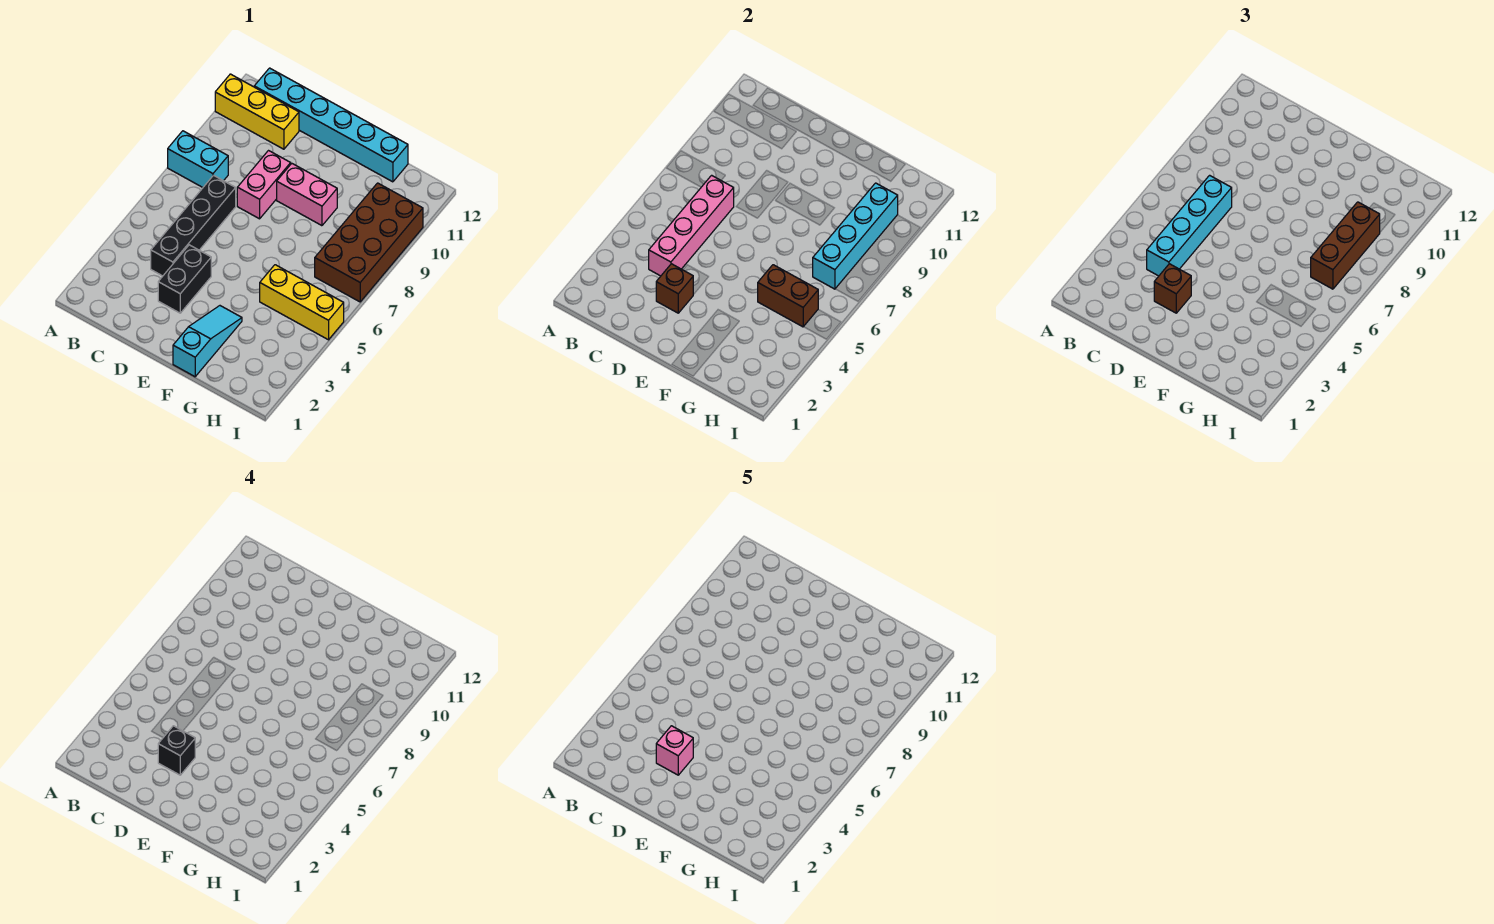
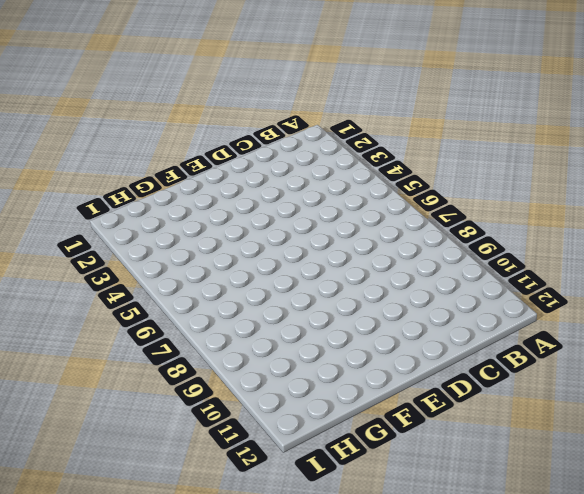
none -> cyan 1x2 brick [168,131,228,187]
none -> yellow 1x3 brick [215,74,299,149]
none -> cyan 1x6 brick [254,68,408,182]

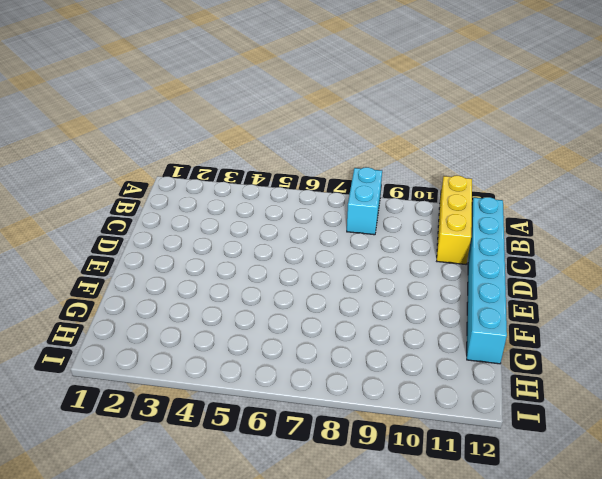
none -> black 1x4 brick [151,175,236,276]
none -> black 1x2 brick [158,245,211,313]
none -> pink 1x2 brick [237,151,291,219]

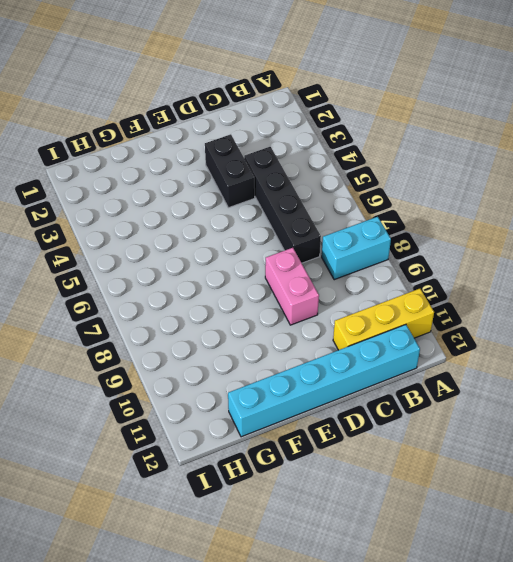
none -> pink 1x2 brick [277,164,337,226]
none -> cyan 1x3 slope [173,306,242,377]
none -> yellow 1x3 brick [260,265,344,340]

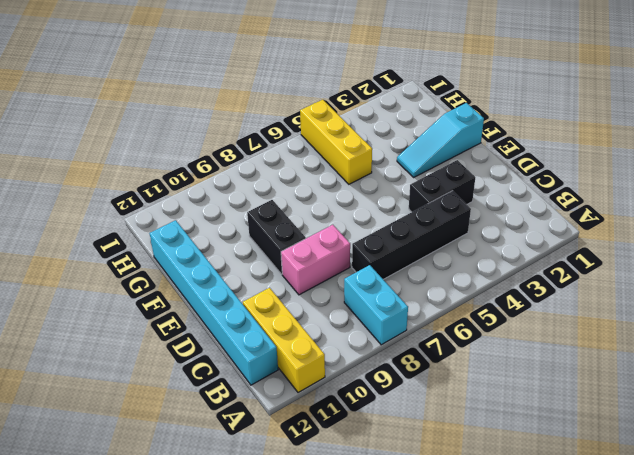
black 1x2 brick [247,200,306,274] -> pink 1x2 brick [277,164,337,226]
none -> brown 2x4 brick [315,183,423,302]
none -> pink 1x4 brick [649,175,734,276]
none -> brown 1x1 brick [656,264,693,313]

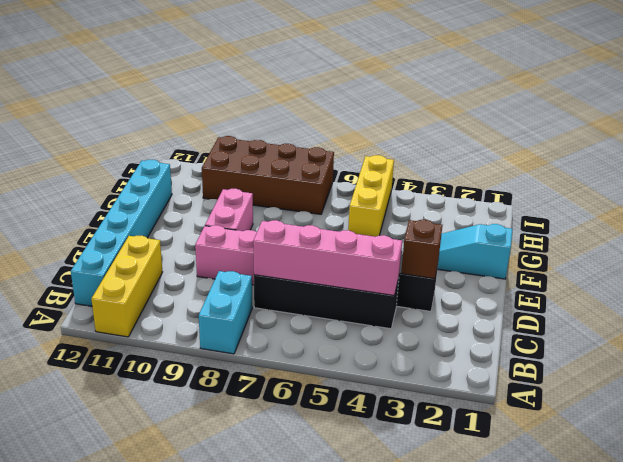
none -> brown 1x2 brick [758,265,818,327]
none -> cyan 1x4 brick [813,183,898,289]
none -> cyan 1x4 brick [1147,175,1232,276]

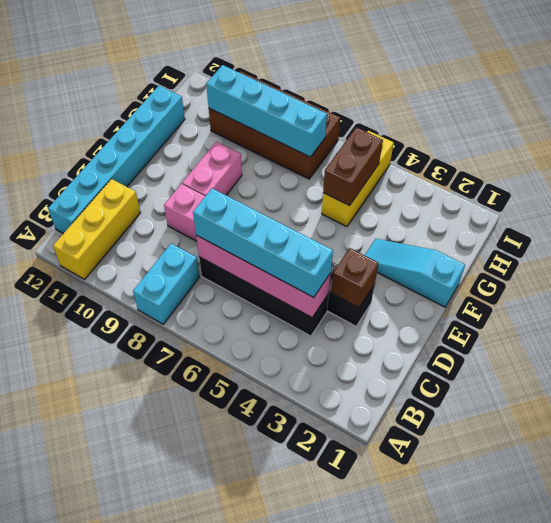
none -> brown 1x1 brick [1154,264,1191,313]
none -> brown 1x3 brick [1311,202,1380,289]
none -> black 1x1 brick [158,726,195,775]

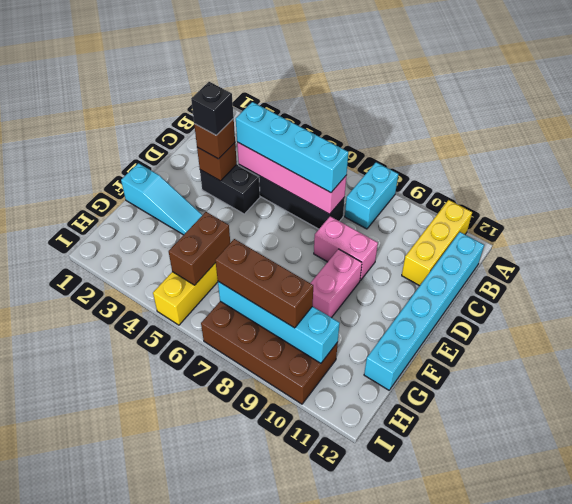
none -> pink 1x1 brick [656,726,693,775]

